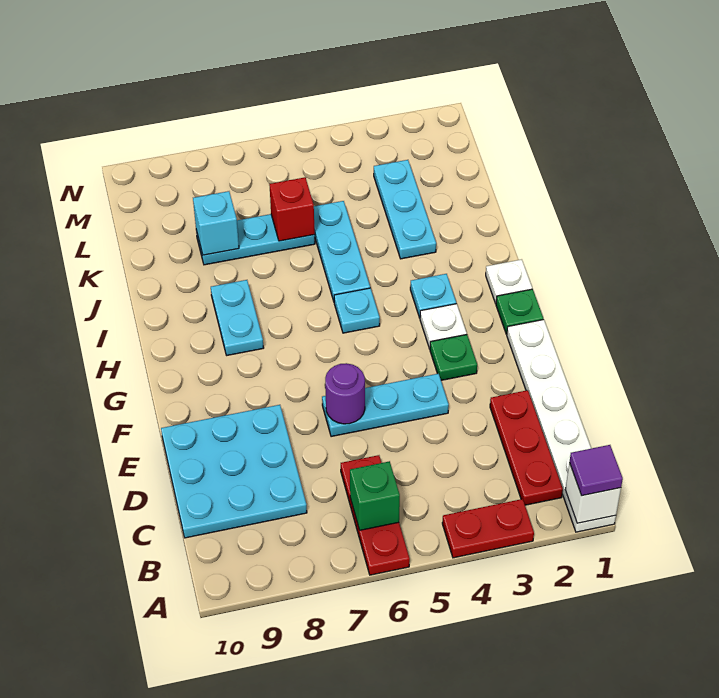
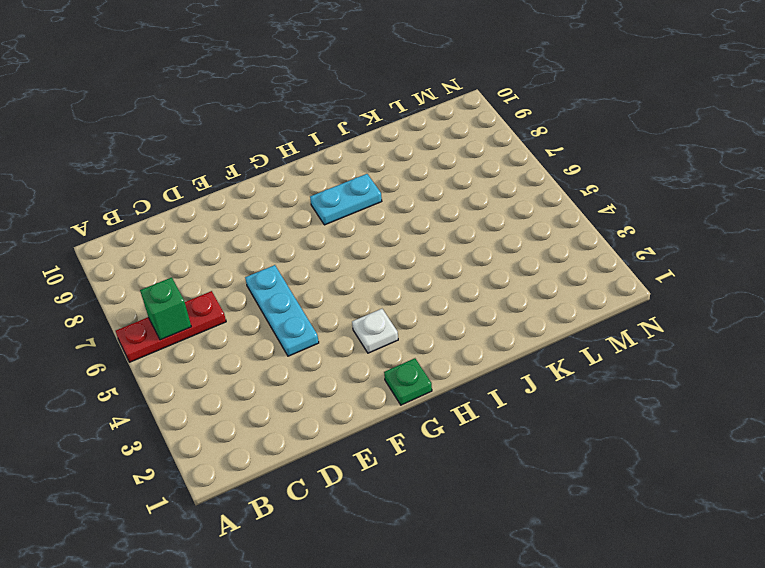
none -> white 1x6 plate [507,320,616,532]
none -> red 1x2 plate [442,499,534,558]
none -> red 1x3 plate [490,390,563,505]

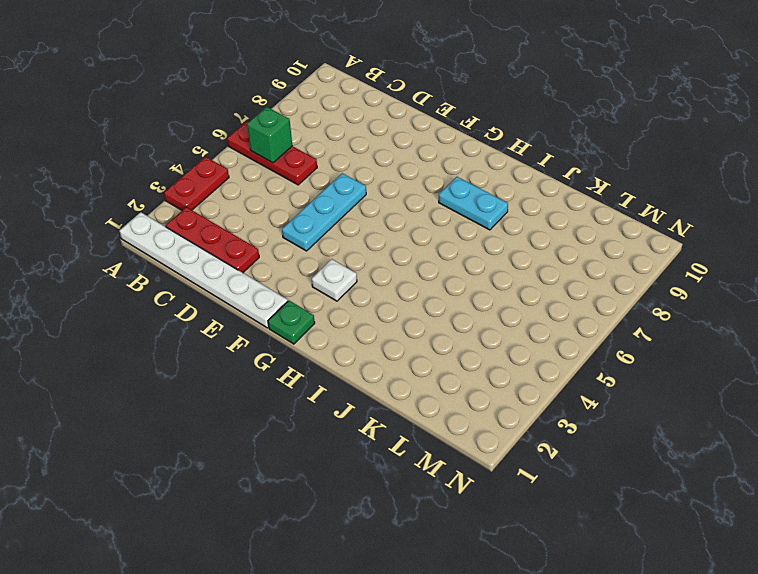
none -> cyan 3x3 plate [161,405,307,538]
none -> green 1x1 plate [430,335,477,380]
none -> white 1x1 plate [486,259,532,304]

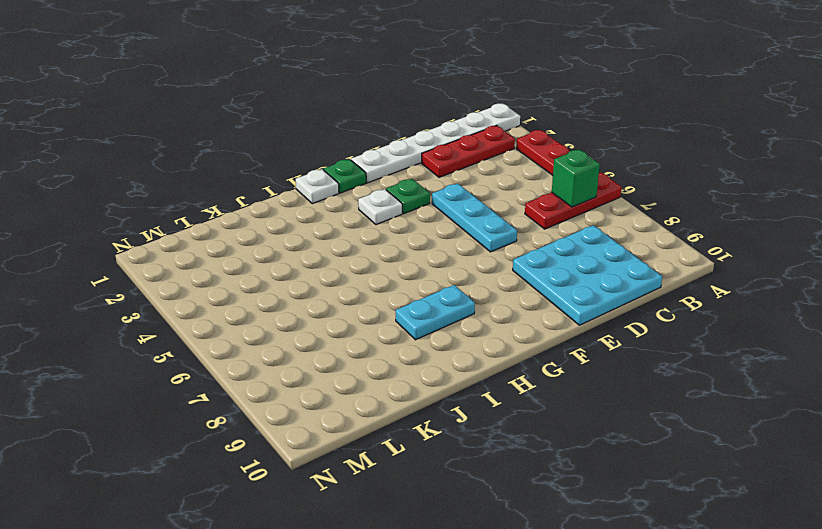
none -> cyan 1x1 plate [410,274,456,318]
none -> cyan 1x1 plate [334,288,380,333]
none -> cyan 1x3 plate [314,201,370,301]

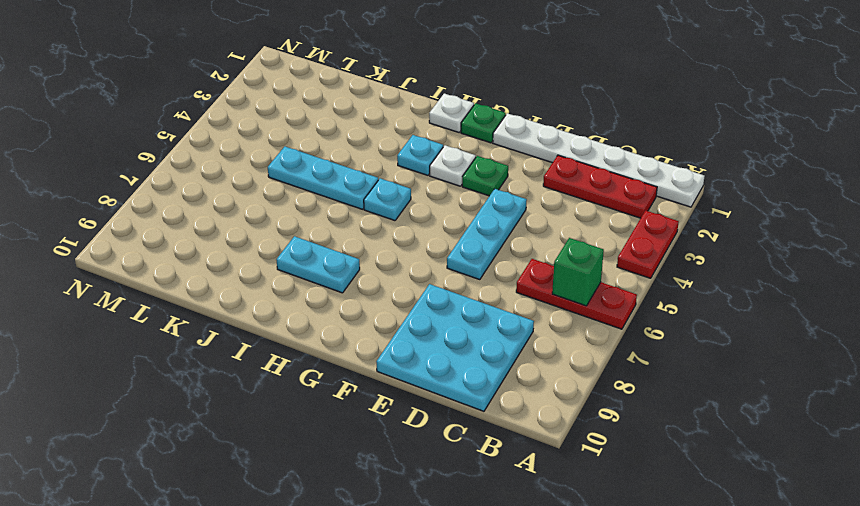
none -> cyan 1x3 plate [374,160,436,259]
none -> cyan 1x3 plate [196,214,315,265]
none -> white 1x1 brick [565,463,621,523]

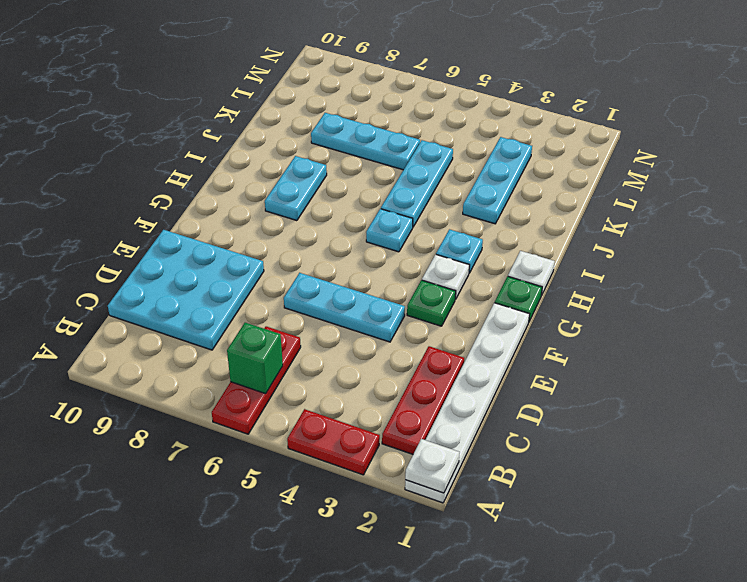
white 1x1 plate [405,439,460,493] -> white 1x1 brick [565,463,621,523]
none -> purple 1x1 round brick [325,363,365,424]
none -> red 1x1 brick [269,177,315,241]
none -> cyan 1x1 brick [193,191,239,255]

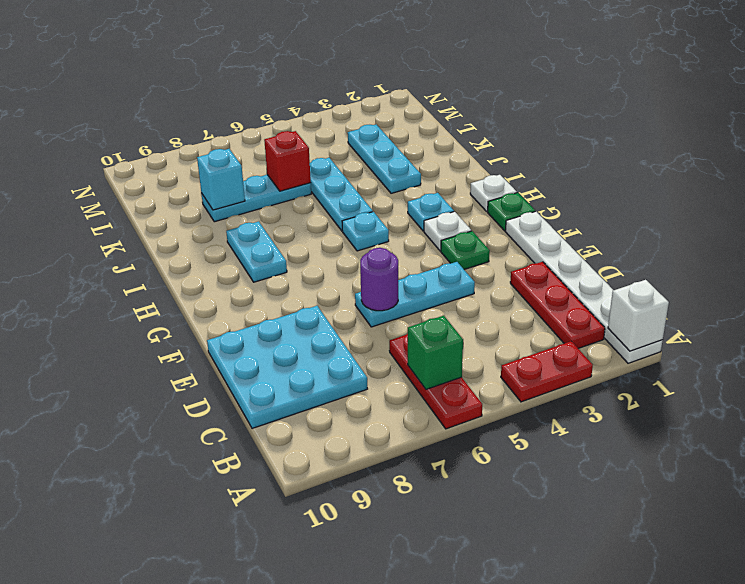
none -> purple 1x1 tile [570,445,623,496]

